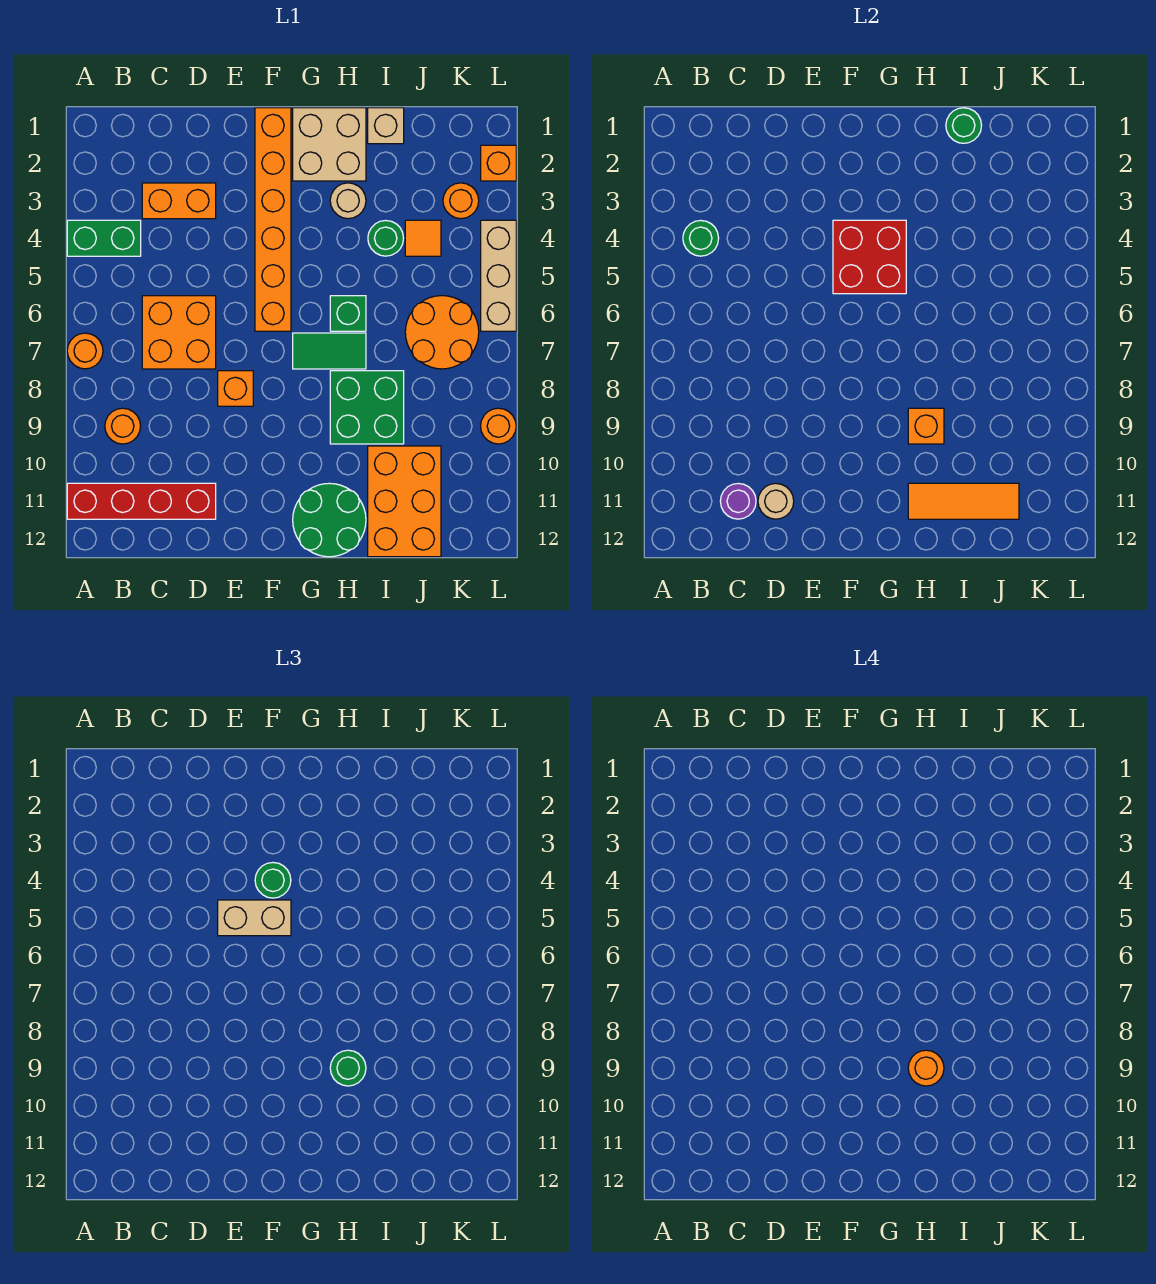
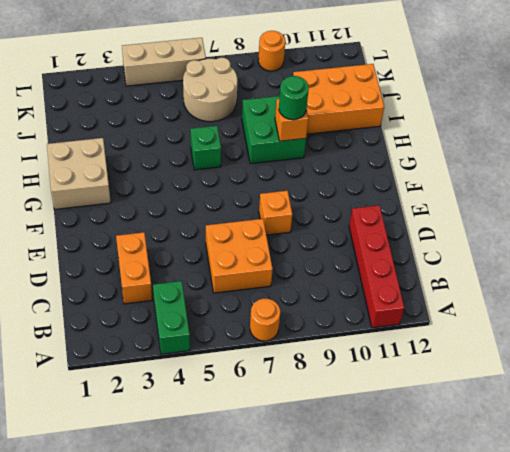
tan 2x2 round brick [183,58,237,122] -> orange 2x2 round brick [405,296,479,369]
none -> orange 1x1 round brick [105,408,141,444]
none -> orange 1x6 brick [255,108,291,331]
none -> green 1x2 tile [293,333,366,369]
none -> green 2x2 round brick [293,483,366,557]

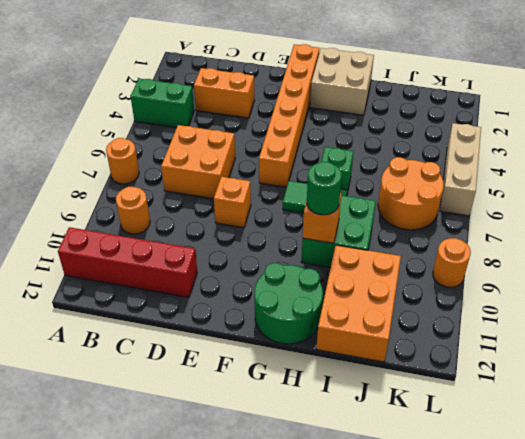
none -> tan 1x1 round brick [330,183,366,219]
none -> tan 1x1 brick [368,108,404,144]
none -> green 1x1 round brick [368,220,404,256]
none -> orange 1x1 tile [405,220,441,256]

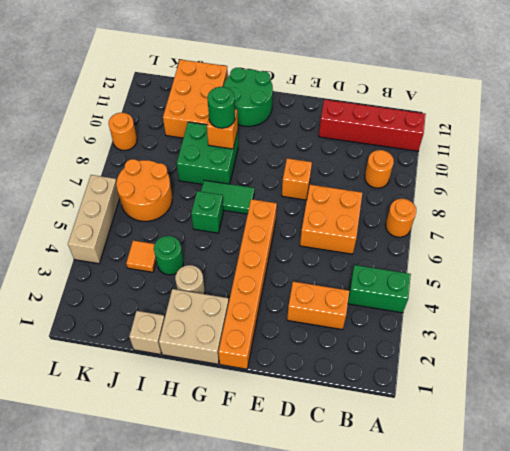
none -> orange 1x1 round brick [443,183,479,219]
none -> orange 1x1 brick [481,145,516,181]
none -> green 1x1 round brick [683,220,719,256]
none -> purple 1x1 round brick [720,483,756,519]

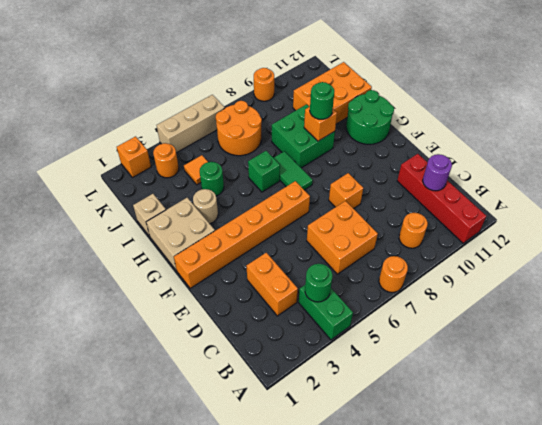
none -> tan 1x1 round brick [758,483,794,519]
none -> red 2x2 brick [833,220,906,294]
none -> orange 1x3 tile [908,483,1019,519]
none -> green 1x1 round brick [946,108,982,143]

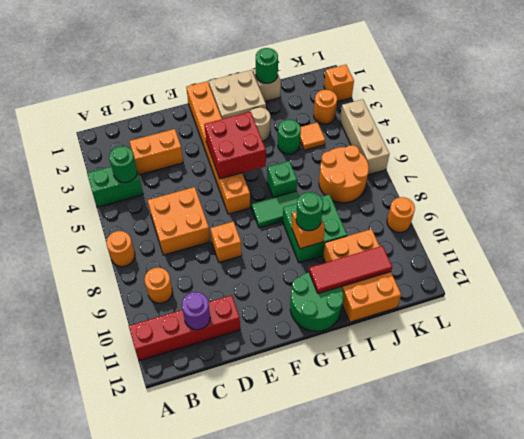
red 1x3 tile [309,246,392,294] -> orange 1x3 tile [908,483,1019,519]
none -> tan 1x1 round brick [758,483,794,519]
none -> tan 1x2 brick [218,900,291,936]
none -> green 1x1 round brick [255,863,291,898]
none -> orange 1x1 round brick [908,1050,944,1086]

